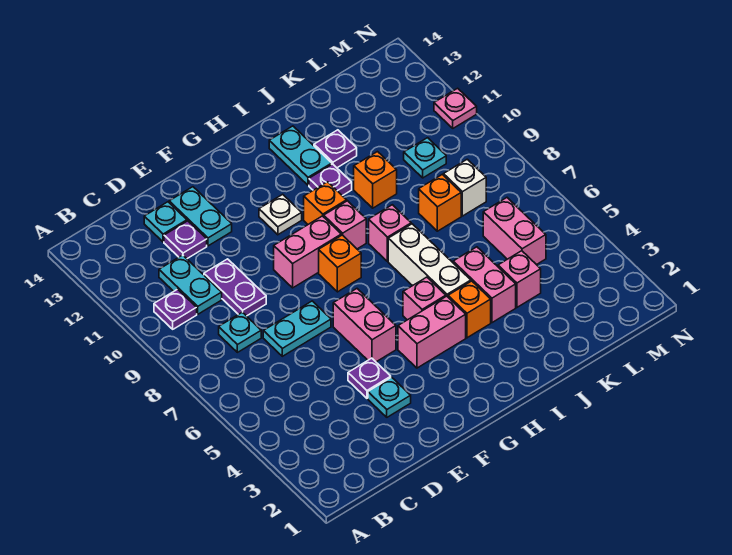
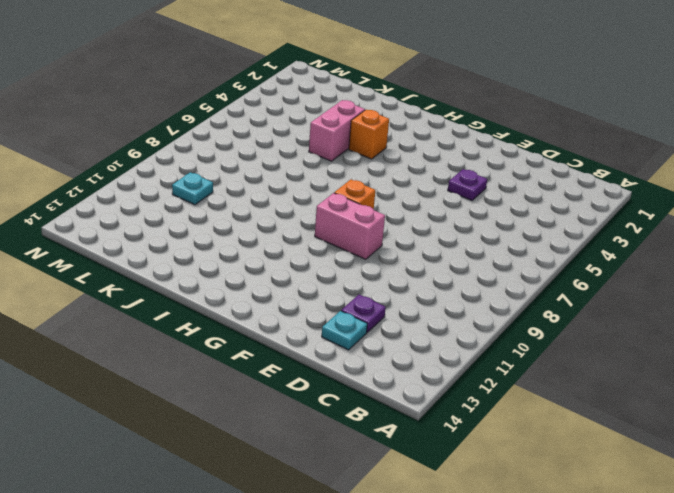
none -> purple 1x1 plate [154,289,197,329]
none -> cyan 1x1 plate [219,312,261,352]
none -> cyan 1x2 plate [159,255,222,314]
none -> cyan 1x2 plate [263,301,331,356]

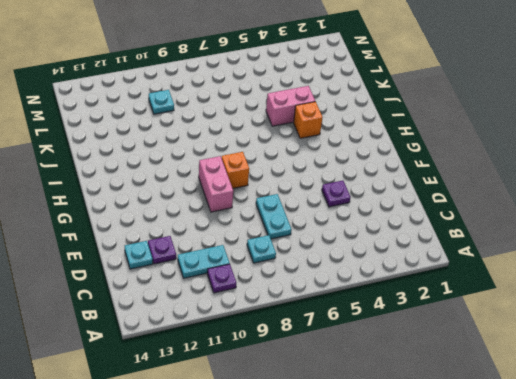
none -> purple 1x2 plate [204,259,266,316]
none -> cyan 1x1 plate [368,377,411,417]
none -> cyan 1x2 plate [169,187,232,246]
none -> pink 1x2 brick [333,289,396,362]

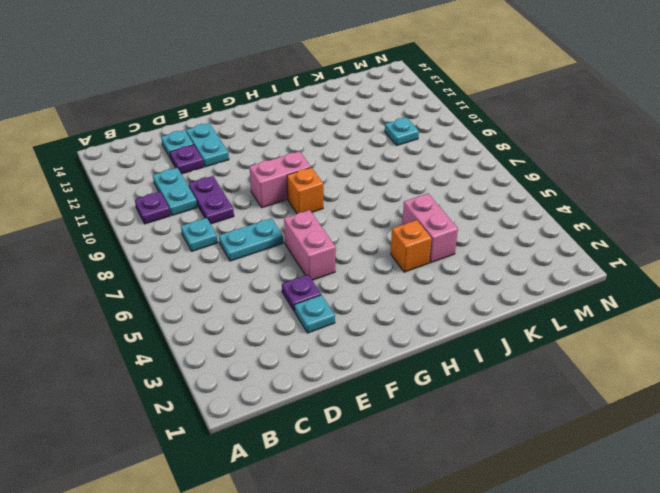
none -> pink 1x2 brick [398,296,466,368]
none -> white 1x1 plate [259,194,302,235]
none -> pink 1x1 brick [403,277,446,320]
none -> pink 1x1 brick [324,201,366,249]

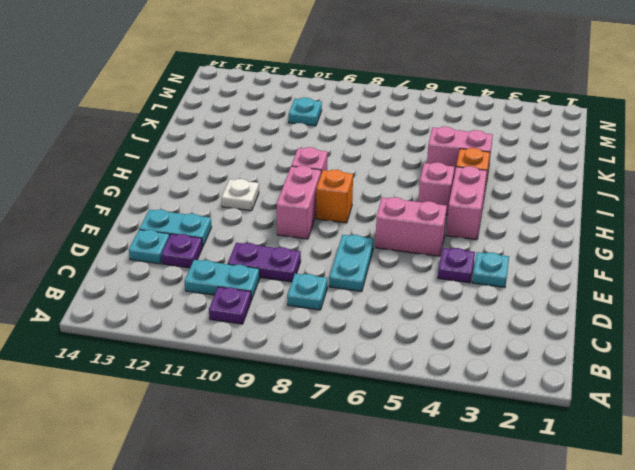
none -> orange 1x1 brick [304,182,347,224]
none -> white 1x3 brick [388,224,471,297]
none -> pink 1x1 brick [369,205,411,262]
none -> purple 1x1 plate [309,164,352,196]

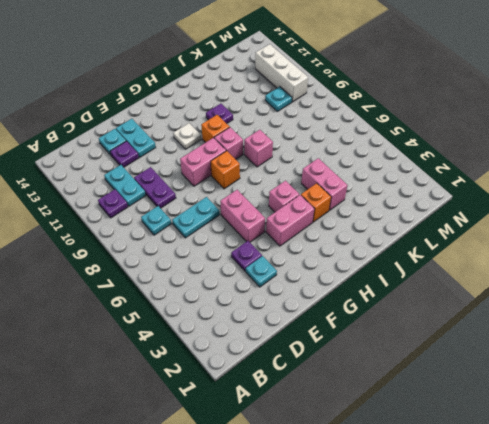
white 1x3 brick [255,44,308,102] -> white 1x3 brick moved to [388,224,471,297]
none -> cyan 1x2 plate [269,126,332,185]
none -> orange 1x1 brick [354,152,397,208]
none -> purple 1x1 plate [314,130,357,168]
none -> pink 1x1 brick [498,251,541,307]

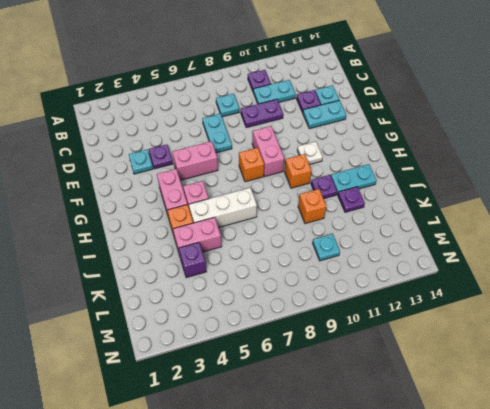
purple 1x1 brick [179,242,206,278] -> pink 1x1 brick [498,251,541,307]
none -> pink 1x1 brick [324,201,366,249]
none -> pink 1x1 brick [369,205,411,262]
none -> orange 1x1 brick [419,175,461,231]
none -> pink 1x2 brick [483,198,546,265]

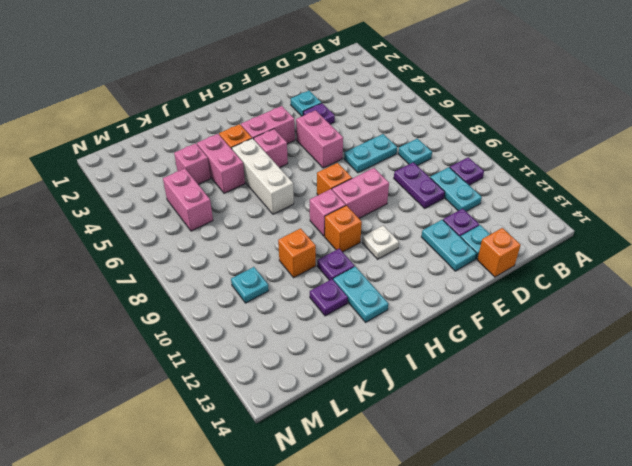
orange 1x1 brick [477,228,521,277] -> orange 1x1 brick moved to [419,175,461,231]
none -> pink 1x1 brick [369,205,411,262]
none -> white 1x1 brick [444,159,486,216]
none -> pink 1x1 plate [434,88,477,128]

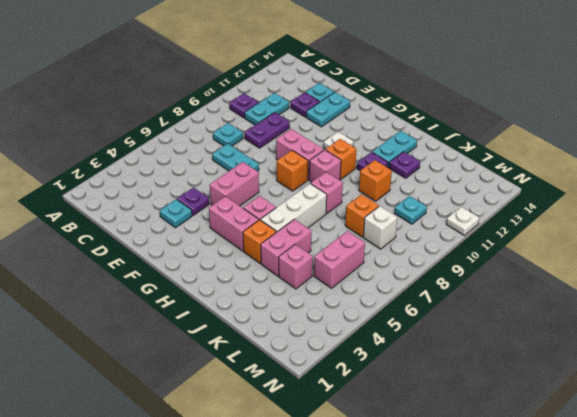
white 1x1 plate [446,207,479,235] -> pink 1x1 plate [434,88,477,128]

